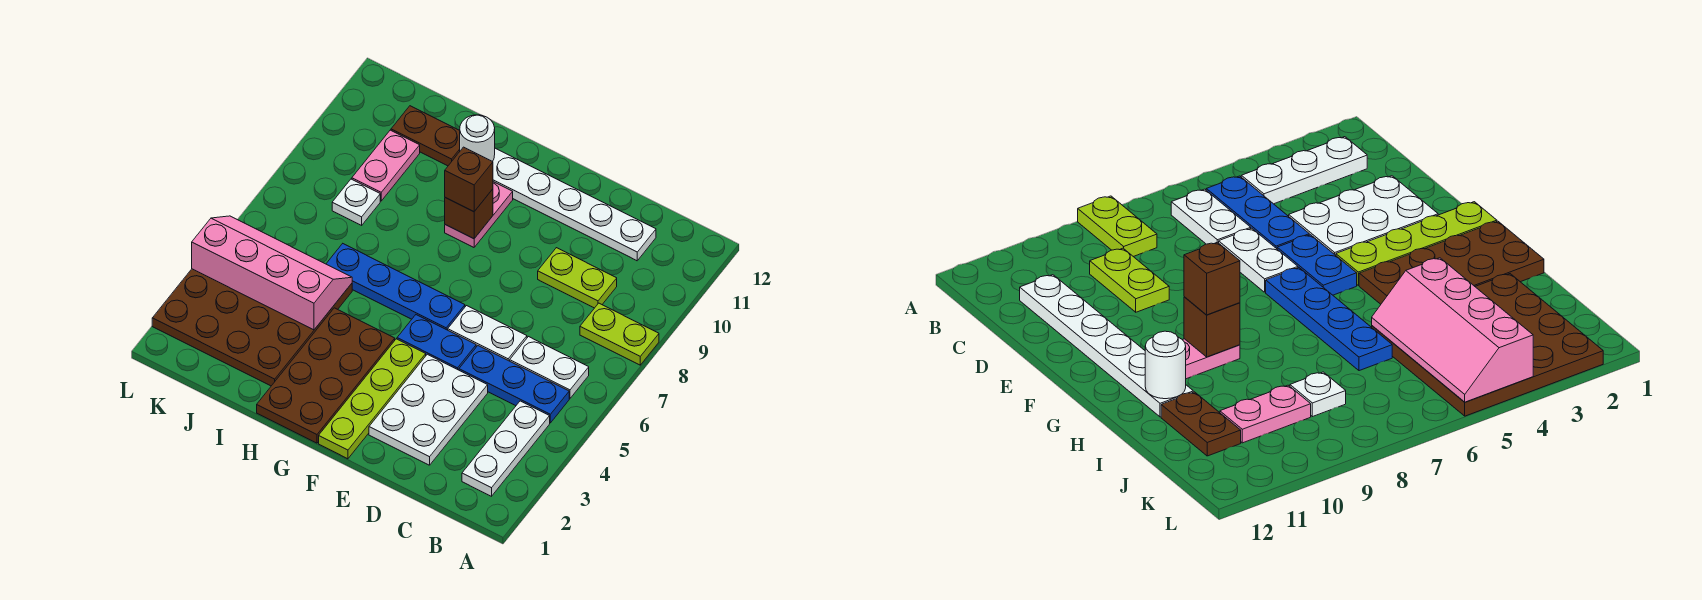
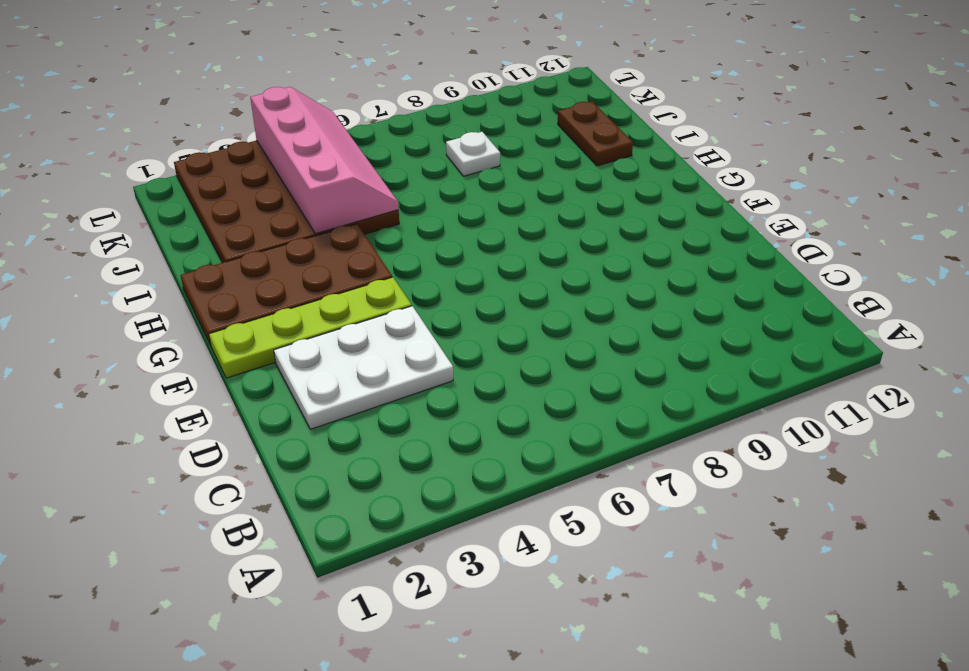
none -> lime 1x2 plate [580,303,659,365]
none -> white 1x3 plate [462,401,550,496]
none -> blue 1x3 plate [459,346,569,423]

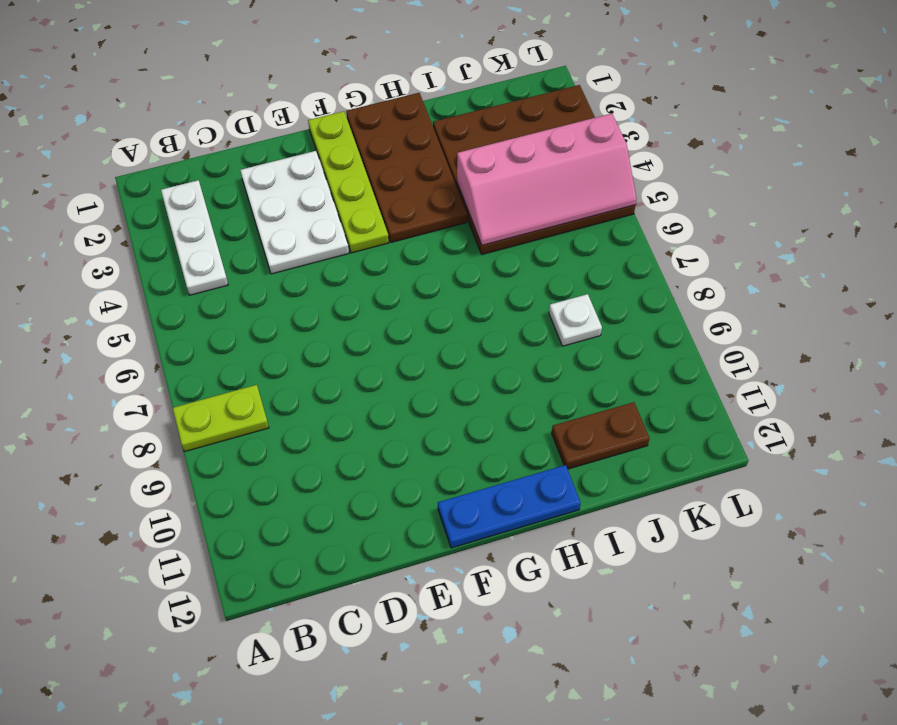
blue 1x3 plate [438,465,581,548] -> blue 1x3 plate moved to [459,346,569,423]
none -> white 1x2 plate [510,337,589,398]
none -> lime 1x2 plate [538,248,617,308]
none -> white 1x6 plate [493,148,656,261]

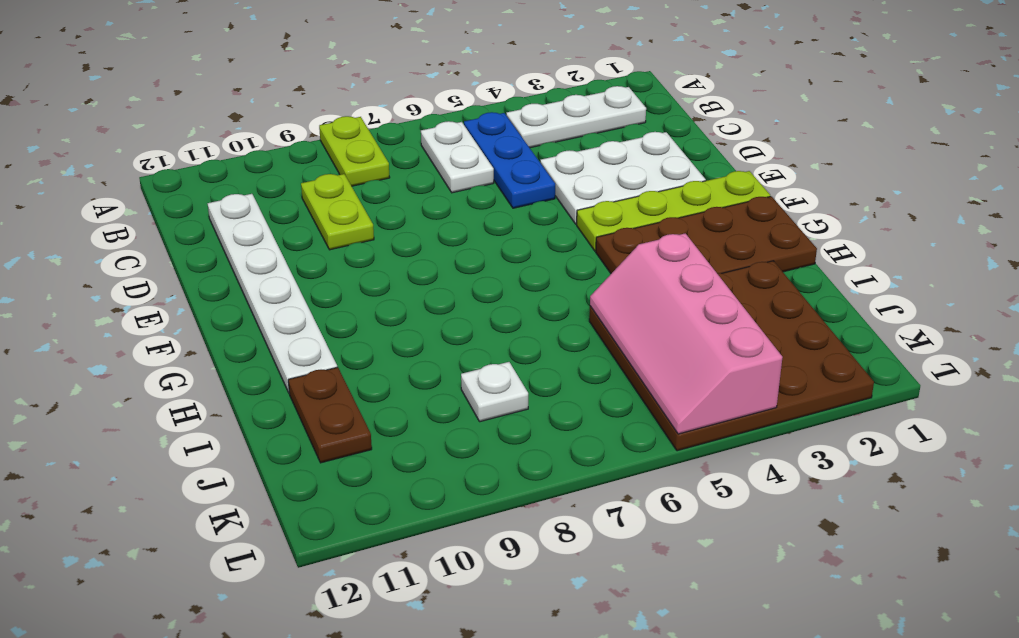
none -> white 1x2 plate [448,306,527,361]
none -> blue 1x2 plate [397,315,476,370]
none -> blue 1x4 plate [326,244,465,330]

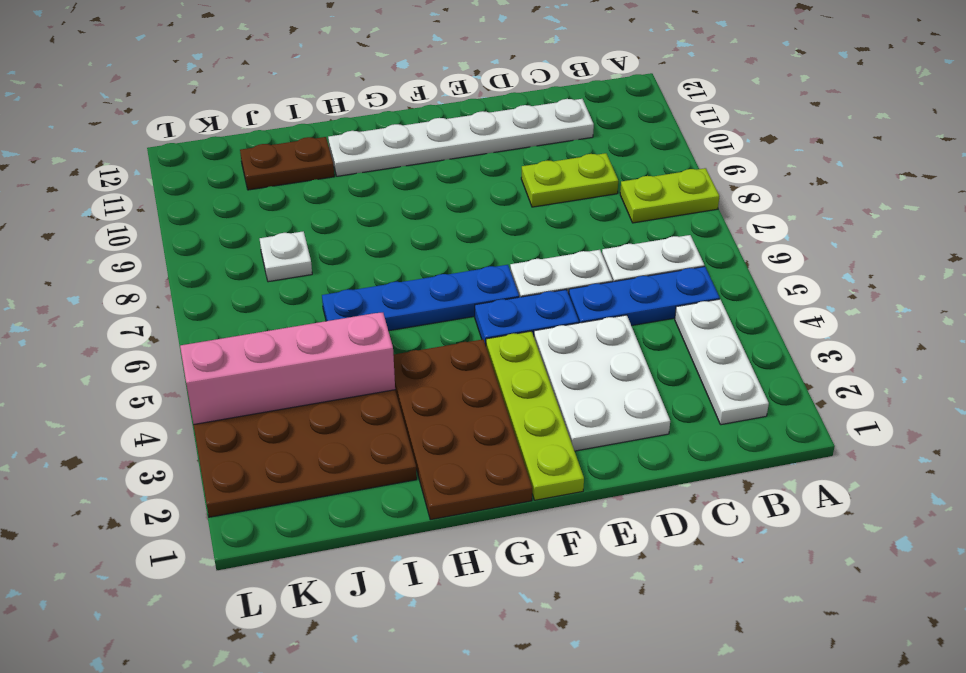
none -> pink 1x2 plate [445,182,513,247]
none -> pink 1x2 plate [352,130,420,201]
none -> brown 1x1 brick [445,189,493,239]

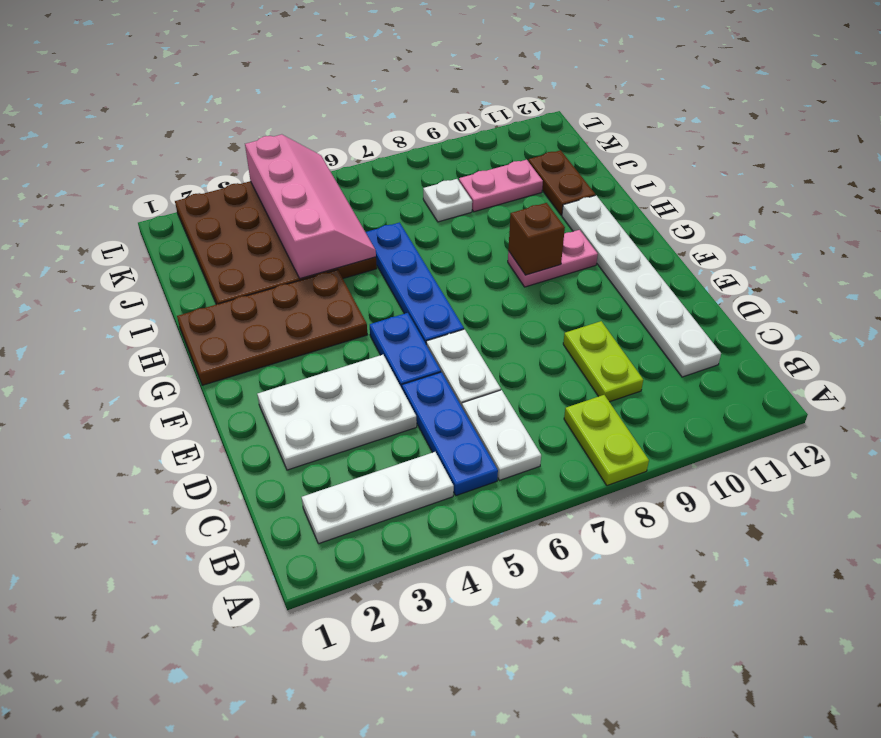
none -> lime 1x4 plate [319,339,426,459]
none -> white 1x1 round brick [460,115,495,161]
none -> brown 1x1 brick [445,147,493,212]

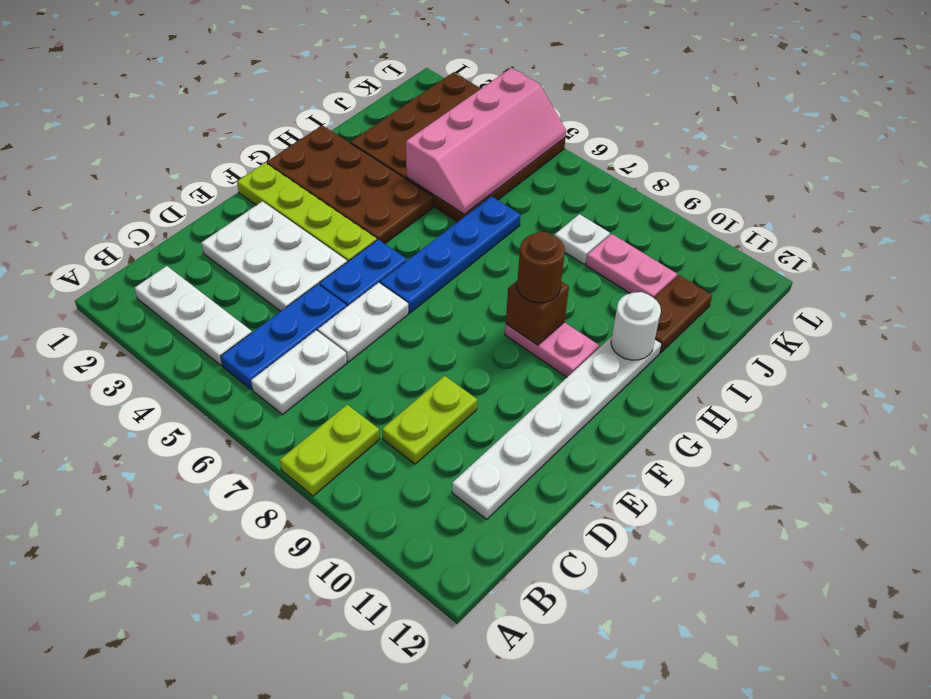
brown 1x1 round brick [517,232,565,303] -> brown 1x1 brick [445,147,493,212]

